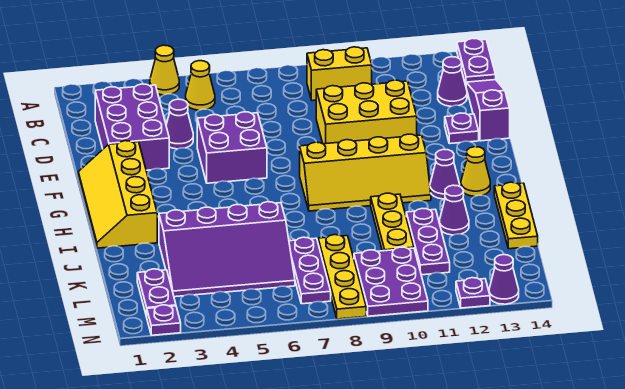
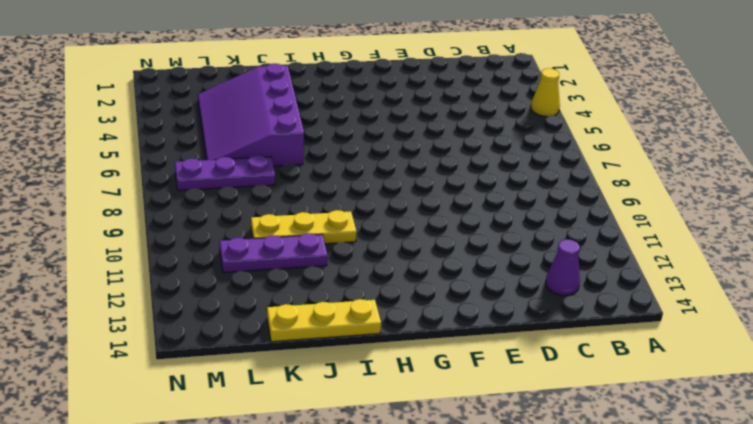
none -> purple 1x2 plate [457,38,496,85]
none -> yellow 1x1 cone [186,61,215,110]
none -> yellow 1x2 brick [307,47,372,101]

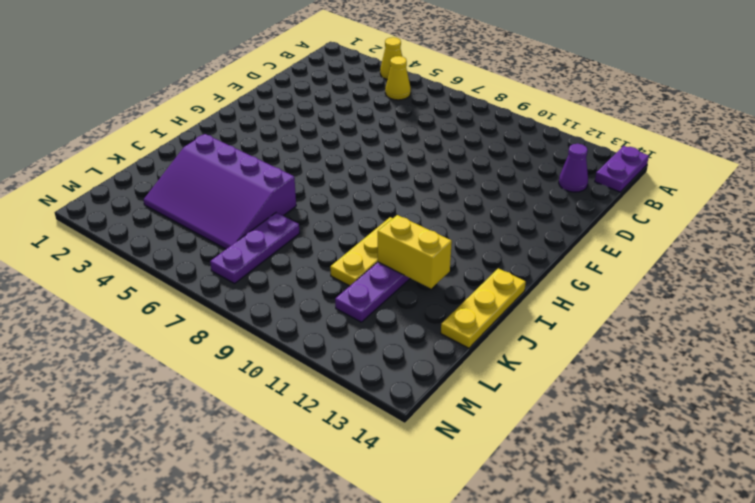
yellow 1x2 brick [378,215,452,288] -> yellow 1x2 brick moved to [307,47,372,101]
none -> purple 2x3 brick [95,84,169,170]
none -> purple 1x3 slope [466,80,510,141]
none -> purple 1x1 cone [166,99,193,149]

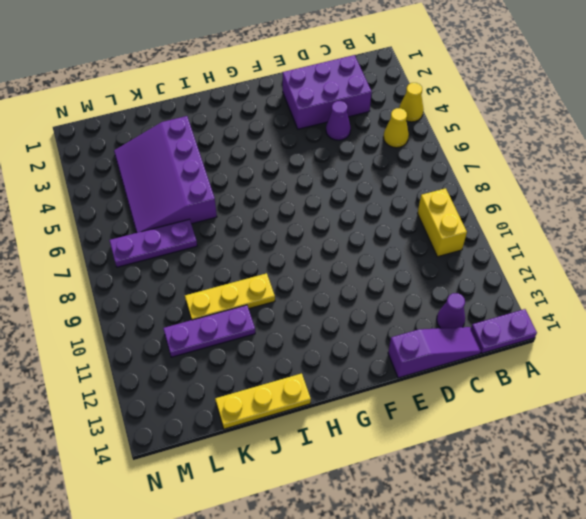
none -> yellow 2x3 brick [316,80,417,144]
none -> purple 2x2 brick [197,112,267,183]
none -> purple 1x1 plate [445,113,479,144]

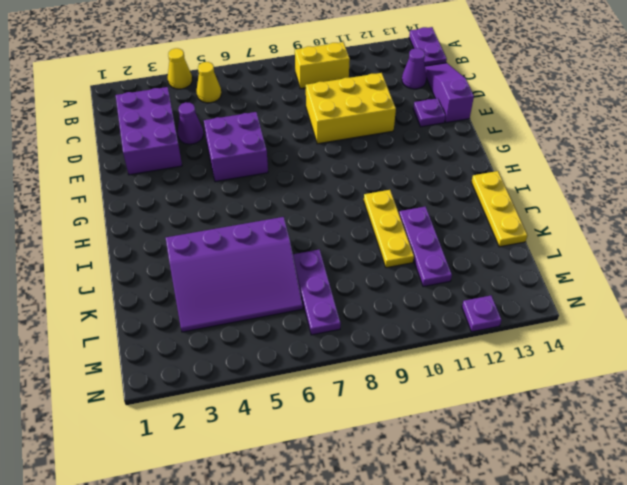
none -> yellow 2x4 slope [78,141,157,248]
none -> yellow 2x4 slope [300,134,431,211]
none -> purple 1x1 cone [430,149,460,199]

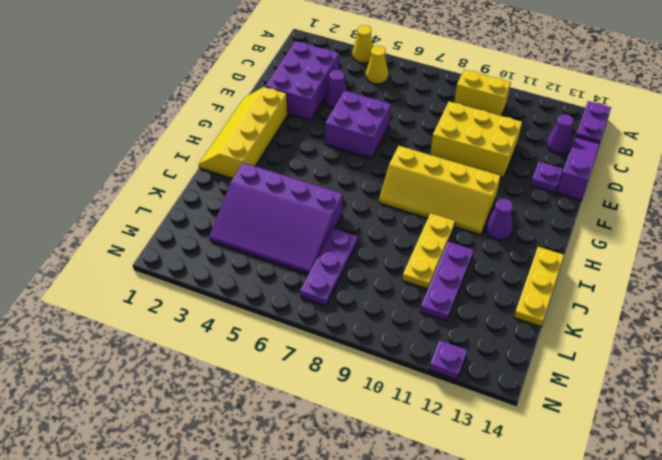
none -> yellow 1x1 cone [461,147,490,196]
none -> purple 1x1 cone [440,185,469,235]
none -> yellow 1x4 plate [318,235,366,319]

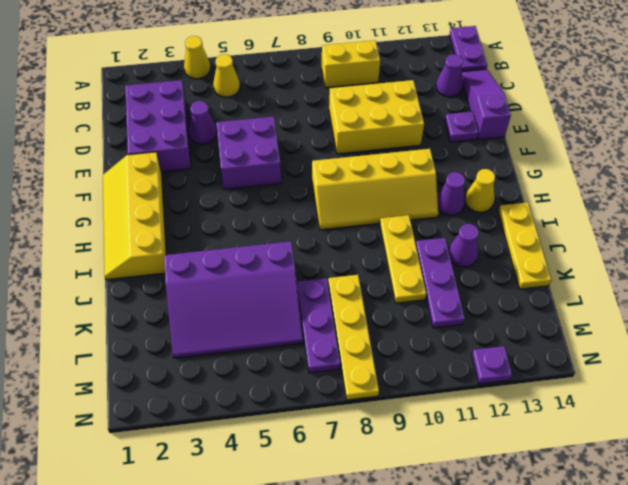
none -> purple 1x2 plate [137,269,176,317]
none -> purple 2x3 plate [354,247,428,316]
none -> purple 1x1 plate [147,305,181,335]

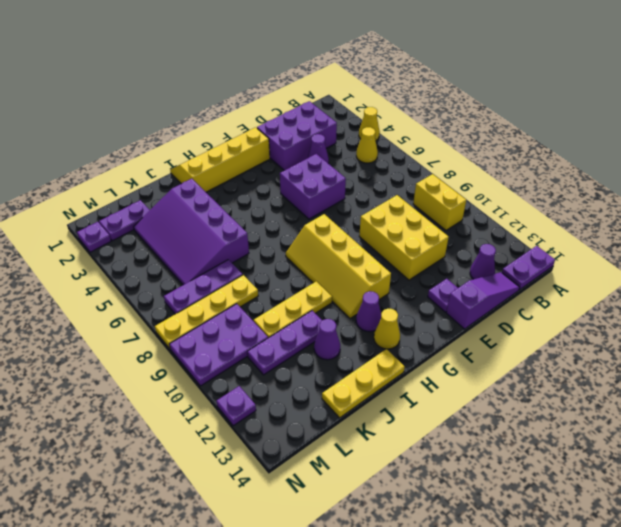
none -> purple 1x1 cone [489,255,519,304]

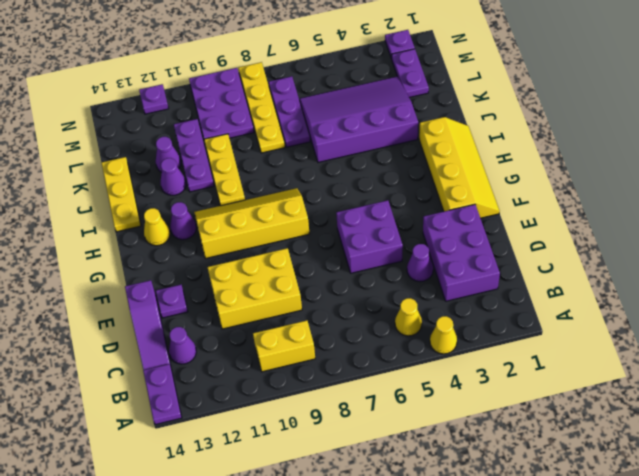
purple 1x1 cone [156,137,181,172] -> purple 1x1 cone moved to [489,255,519,304]

